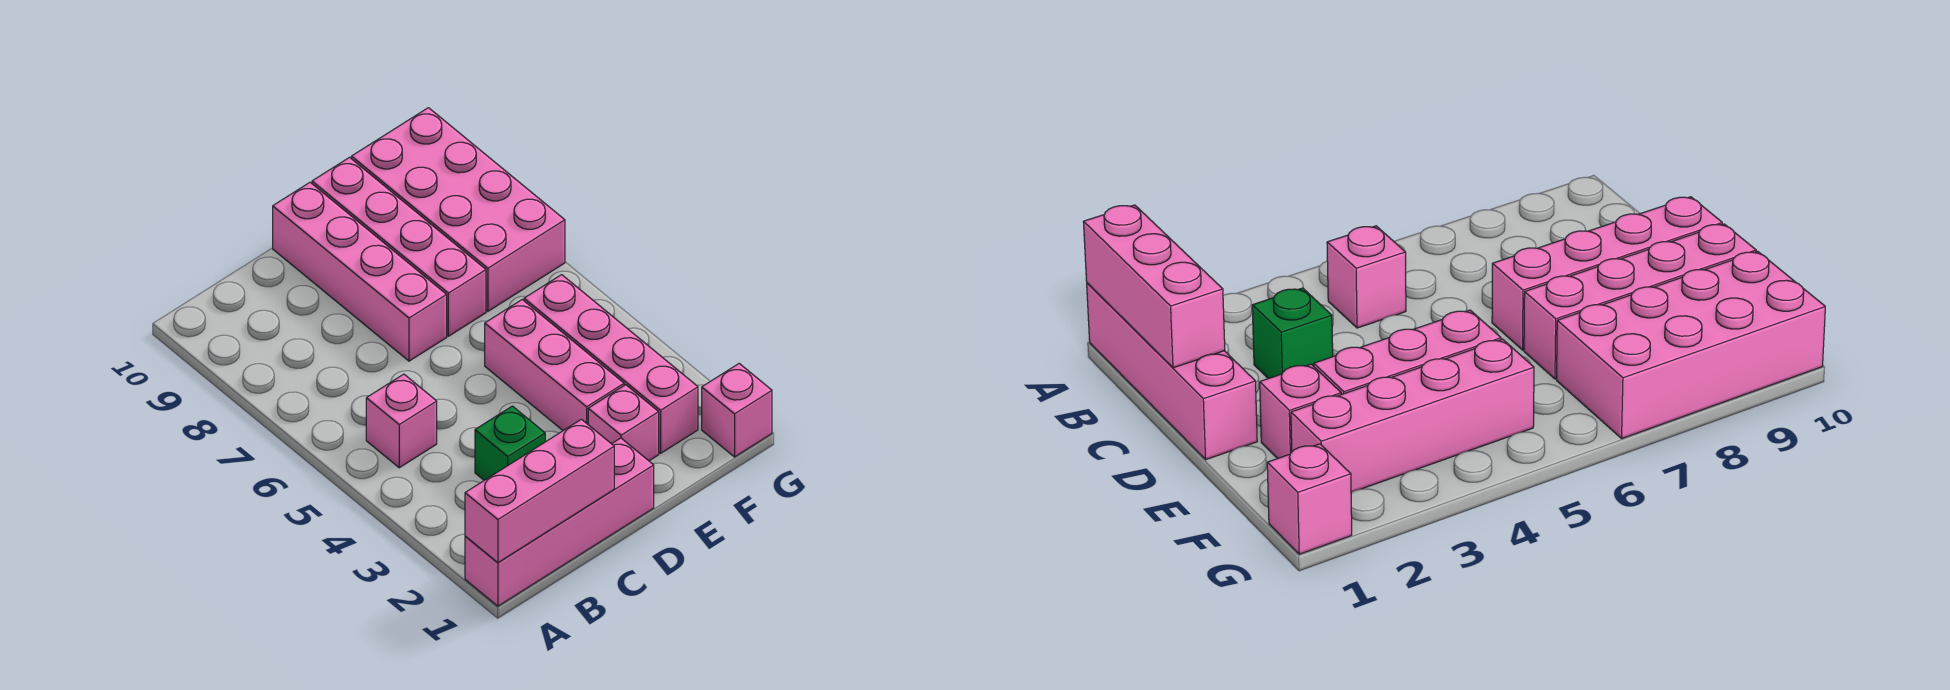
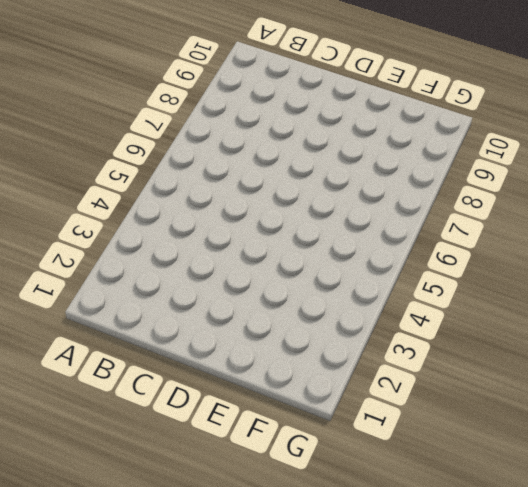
none -> pink 1x4 brick [465,438,654,606]
none -> pink 1x1 brick [366,374,437,468]

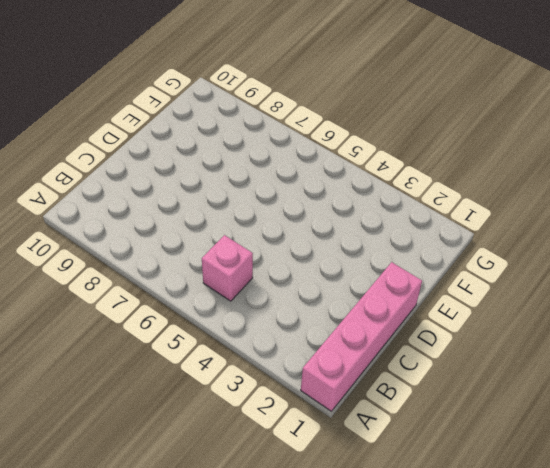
none -> green 1x1 brick [475,406,545,480]
none -> pink 1x4 brick [273,182,447,361]

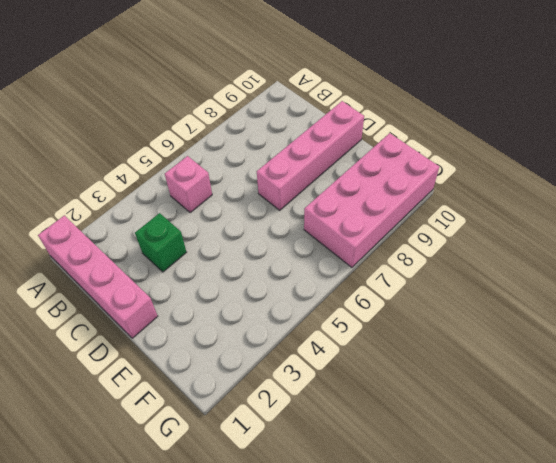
none -> pink 1x1 brick [588,385,659,461]
none -> pink 1x3 brick [485,300,624,431]

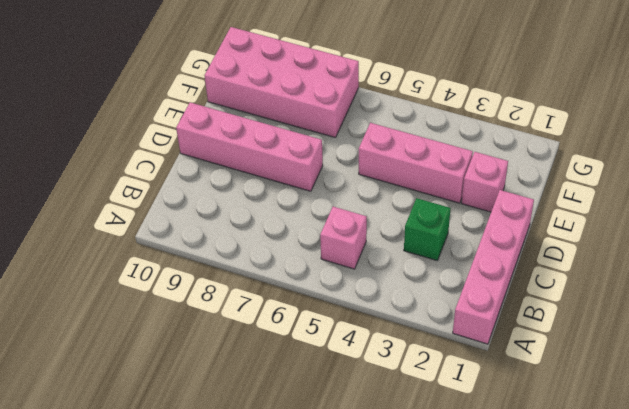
none -> pink 1x4 brick [312,158,486,336]
none -> pink 1x4 brick [524,275,698,453]

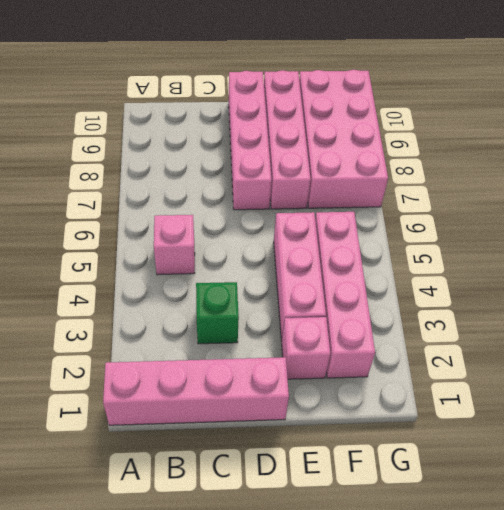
none -> pink 1x1 brick [702,364,772,457]
none -> pink 1x3 brick [465,419,614,563]

